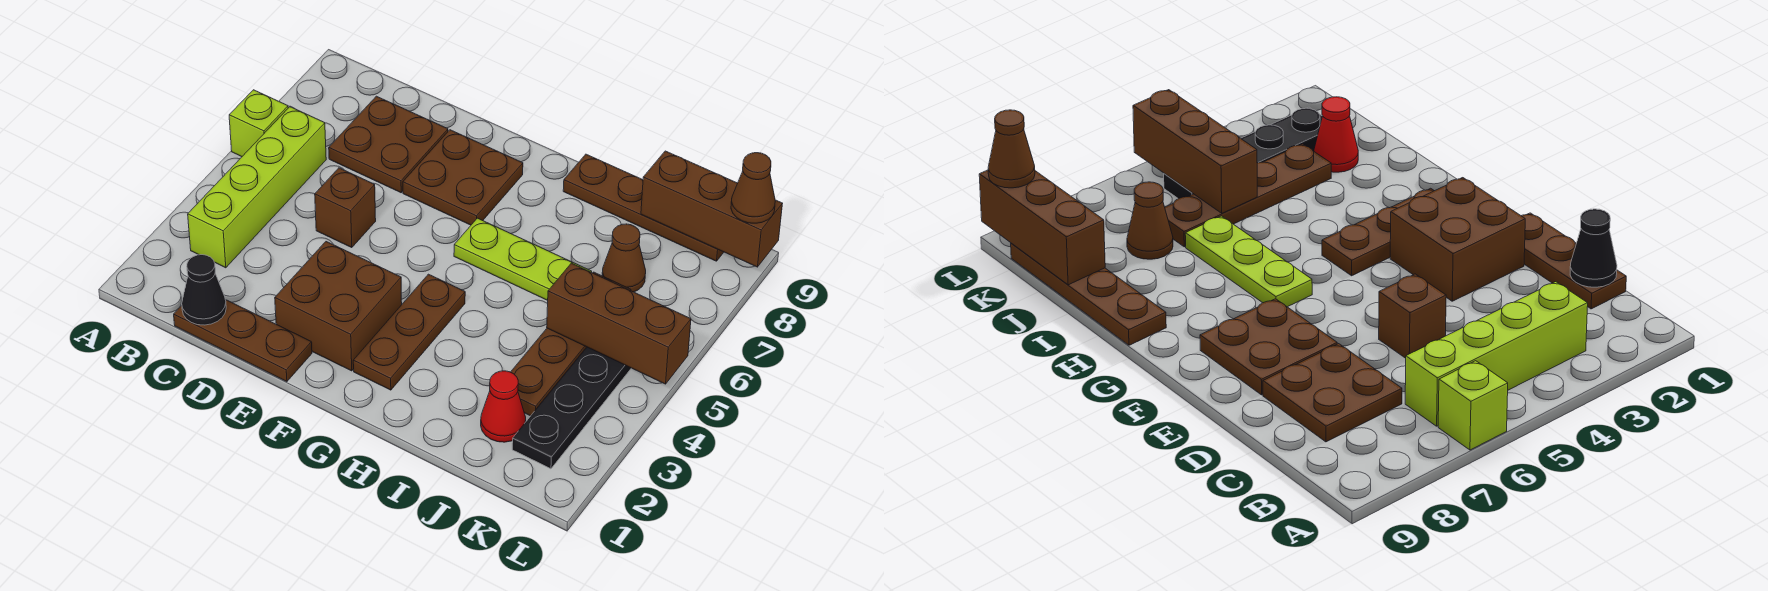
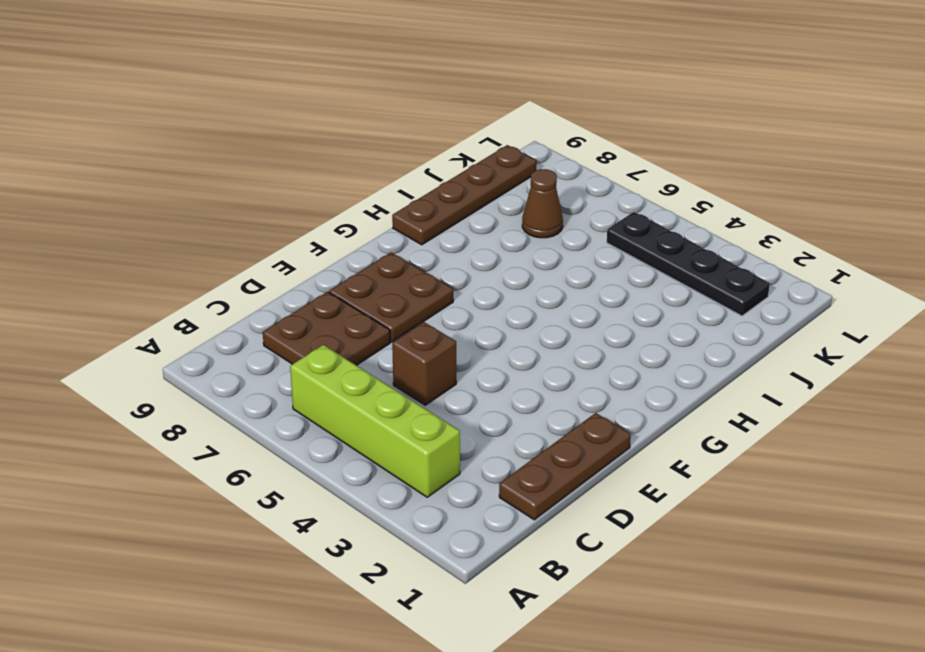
none -> lime 1x1 brick [229,90,288,157]
none -> brown 2x2 brick [275,242,402,371]
none -> brown 1x3 plate [353,274,465,390]

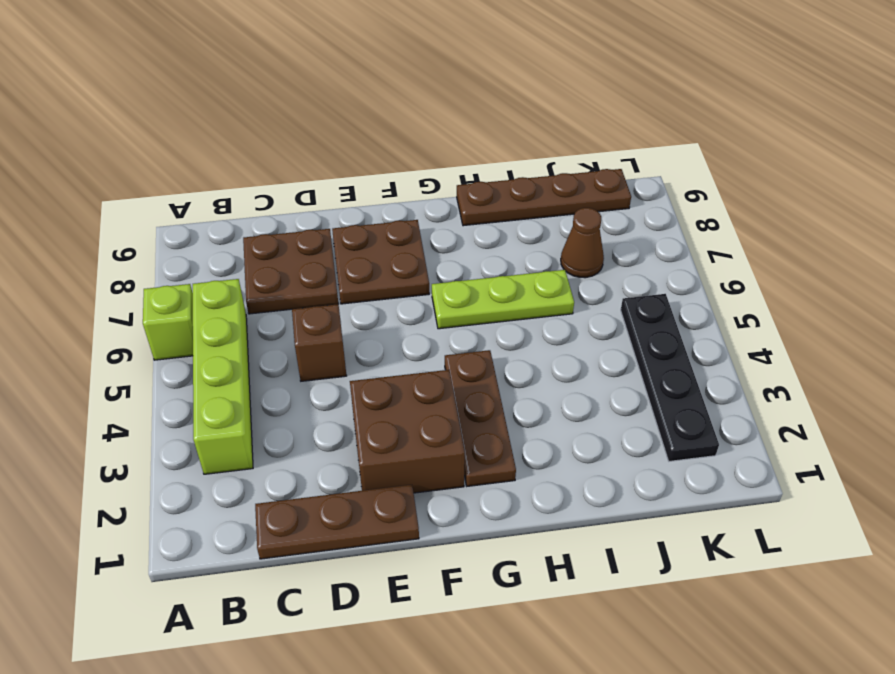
none -> red 1x1 cone [481,371,526,442]
none -> brown 1x4 plate [511,272,631,416]
none -> black 1x1 cone [182,255,226,325]

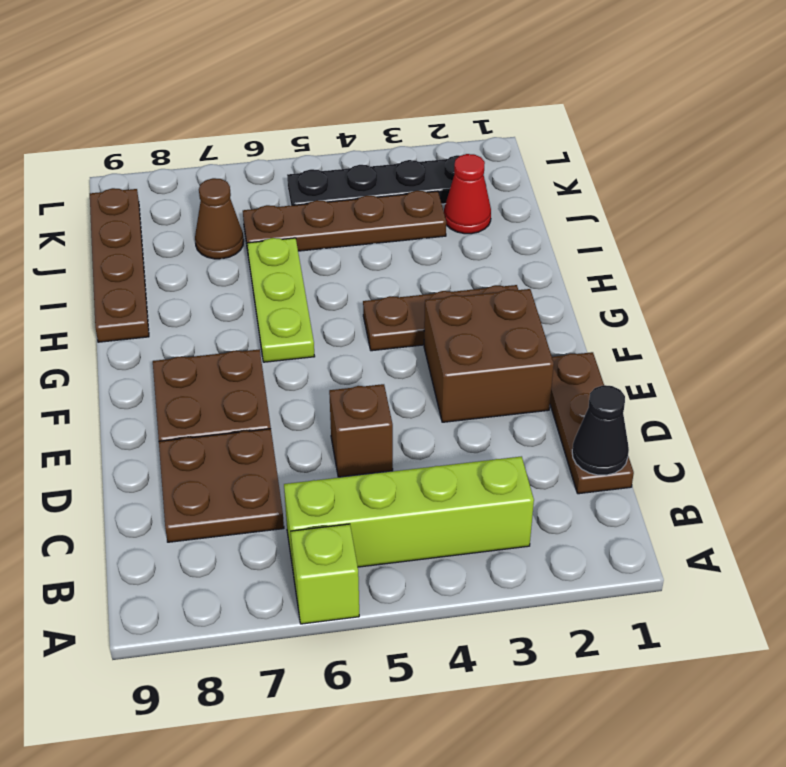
none -> brown 1x3 brick [547,263,691,384]
none -> brown 1x3 brick [641,151,783,267]
none -> brown 1x1 cone [731,153,775,223]

